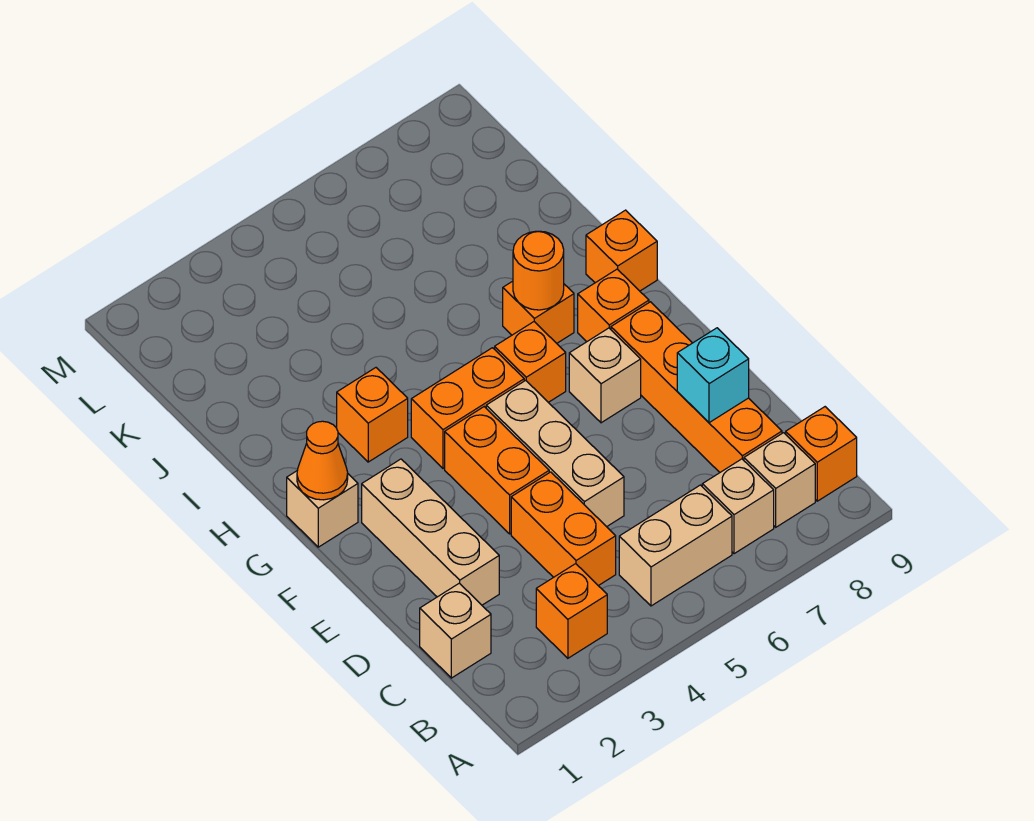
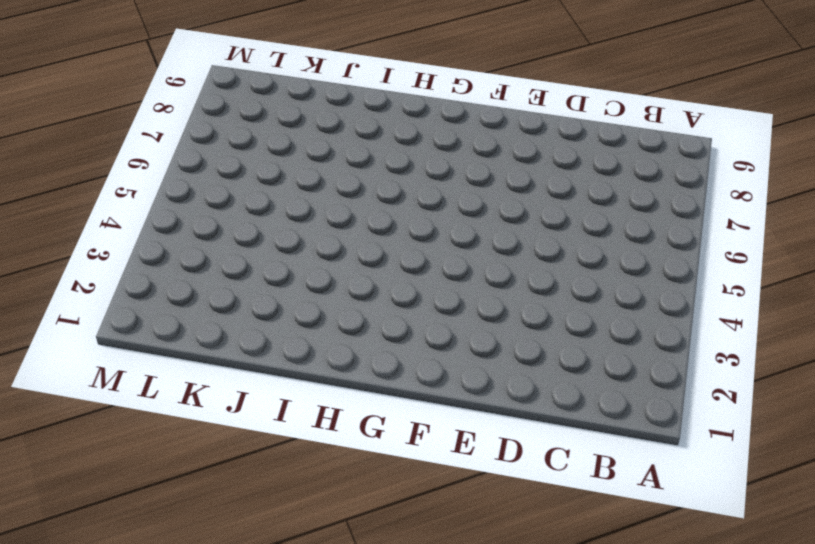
none -> orange 1x1 brick [536,564,607,658]
none -> tan 1x2 brick [619,485,732,606]
none -> tan 1x1 brick [702,459,774,554]

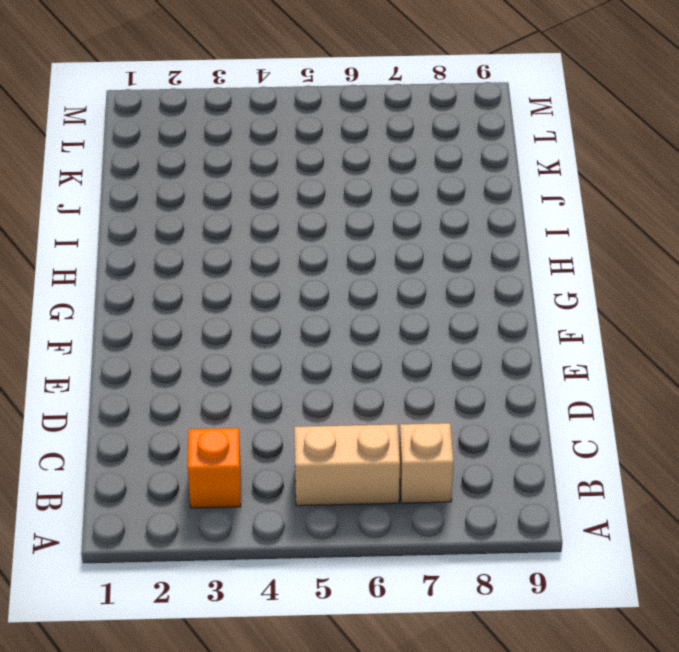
none -> tan 1x1 brick [744,433,815,527]
none -> orange 1x1 brick [786,407,857,501]
none -> tan 1x1 brick [420,583,491,678]

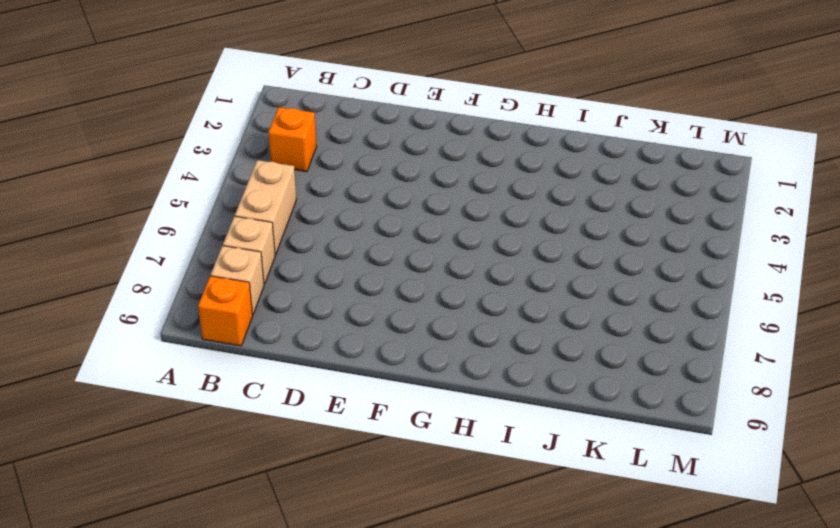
none -> tan 1x1 brick [420,583,491,678]
none -> orange 1x2 brick [511,472,616,586]
none -> orange 1x4 brick [611,302,782,472]

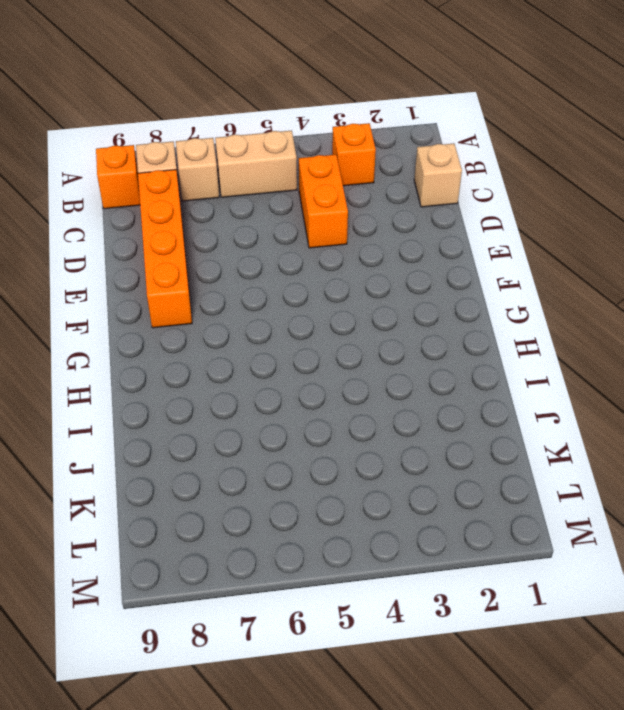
none -> tan 1x3 brick [362,459,499,605]
none -> tan 1x3 brick [486,380,624,527]
none -> orange 1x2 brick [445,407,549,534]

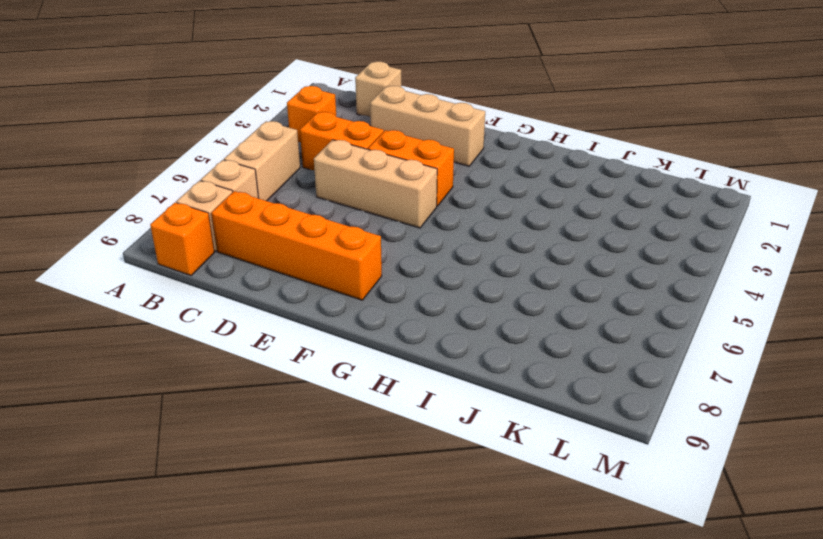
none -> tan 1x1 brick [569,328,641,423]
none -> tan 1x1 brick [287,471,358,547]
none -> orange 1x2 brick [411,348,524,469]

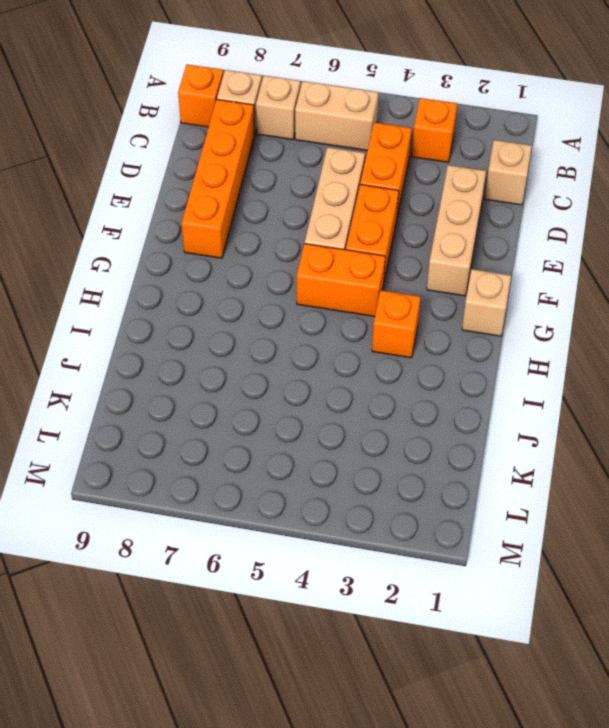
none -> tan 1x1 brick [569,328,641,423]
none -> orange 1x1 brick [495,322,566,402]
none -> orange 1x1 brick [578,269,649,342]

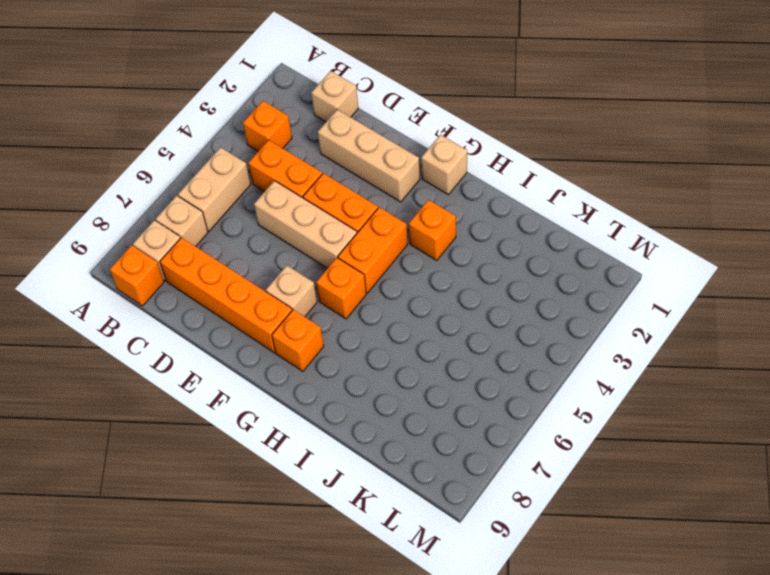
none -> orange 1x1 brick [503,281,574,343]
none -> orange 1x1 brick [586,210,657,291]
none -> cyan 1x1 brick [677,328,749,423]

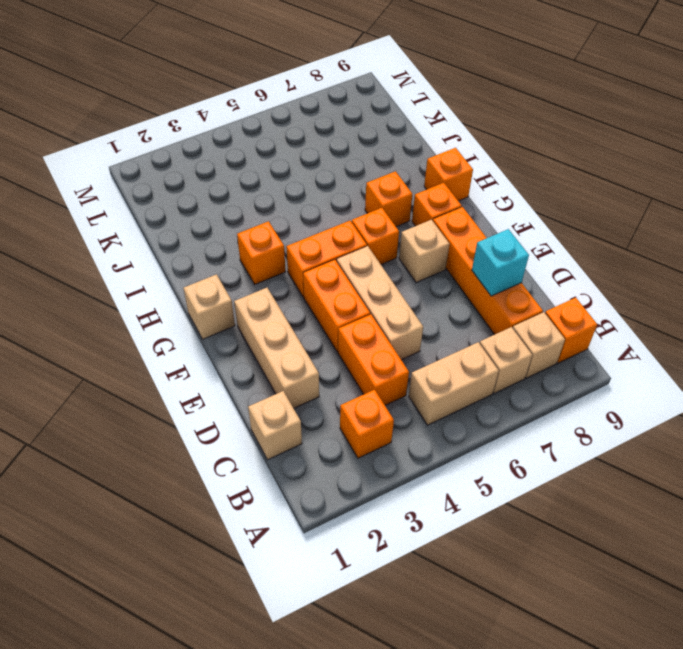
none -> orange 1x1 cone [297,421,348,500]
none -> orange 1x1 round brick [513,231,564,310]

